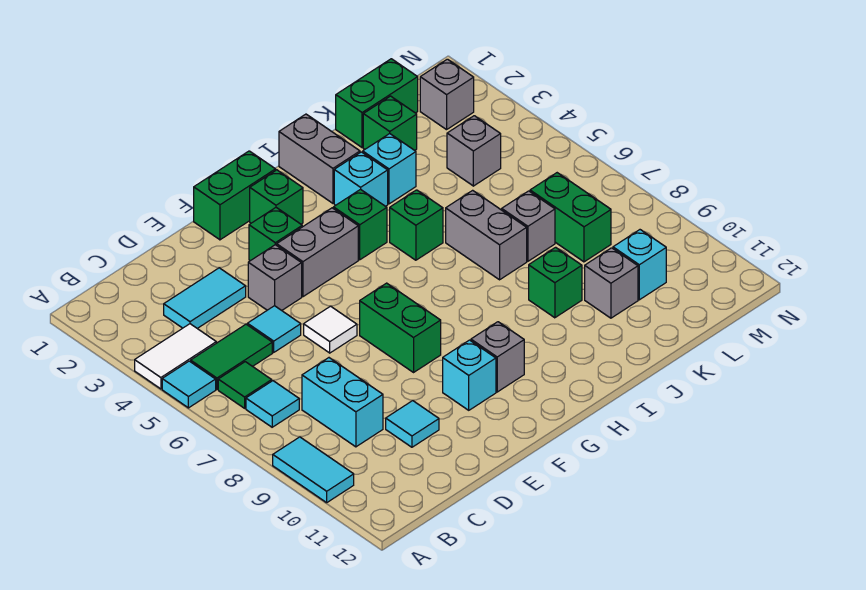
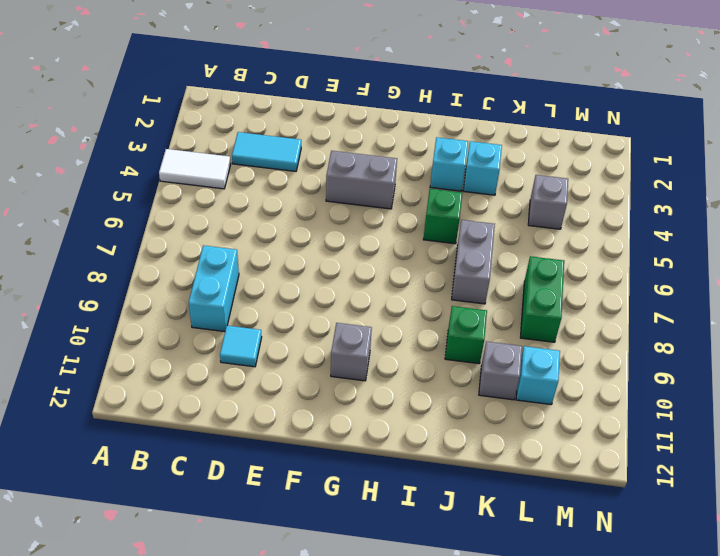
none -> cyan 1x1 tile [162,361,216,408]
none -> cyan 1x2 tile [273,437,354,503]
none -> green 1x2 tile [191,324,272,389]
none -> green 1x1 tile [218,362,272,408]

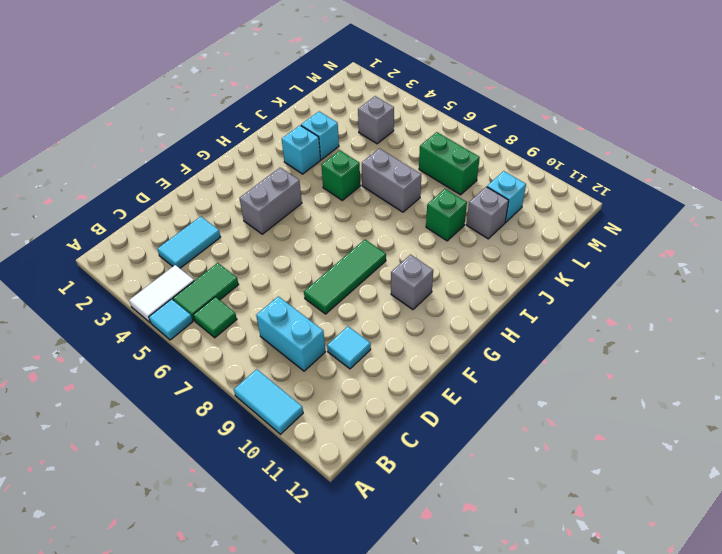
green 1x3 tile [304,240,386,314] -> green 1x2 brick [360,283,441,372]
none -> cyan 1x1 tile [246,381,299,427]
none -> cyan 1x1 tile [247,306,301,352]
none -> grey 1x1 brick [248,245,302,310]
none -> white 1x1 tile [304,306,357,353]

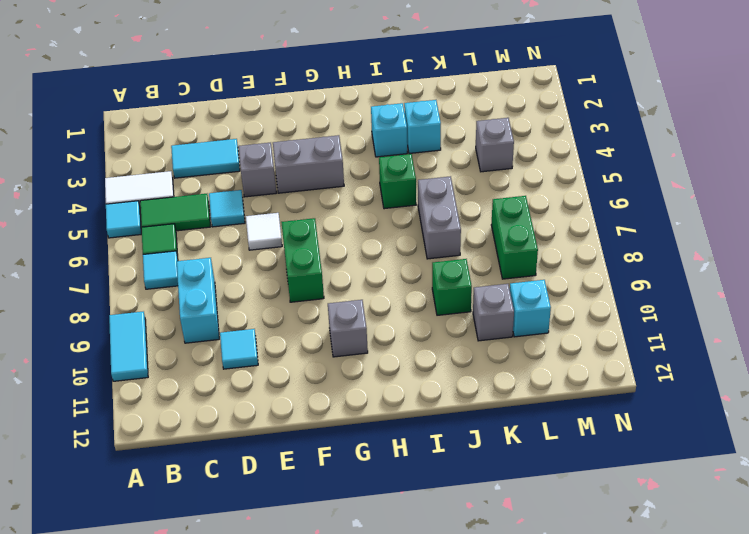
none -> green 1x2 brick [194,151,276,240]
none -> green 1x1 brick [249,208,302,261]
none -> cyan 1x1 brick [443,340,496,410]
none -> green 1x1 brick [250,170,303,224]

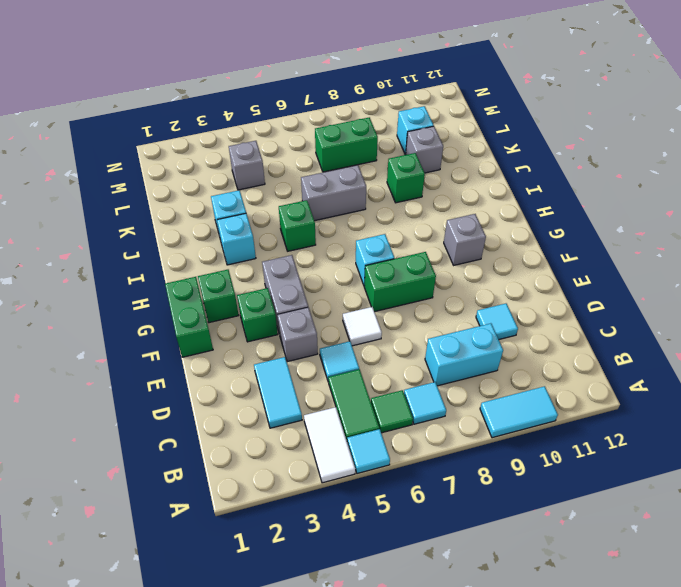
cyan 1x1 brick [356,234,394,286] -> cyan 1x1 brick moved to [443,340,496,410]
none -> green 1x1 brick [333,189,387,260]
none -> grey 1x2 brick [279,114,360,203]
none -> green 1x2 brick [336,59,418,148]
none -> green 1x1 brick [363,96,417,150]

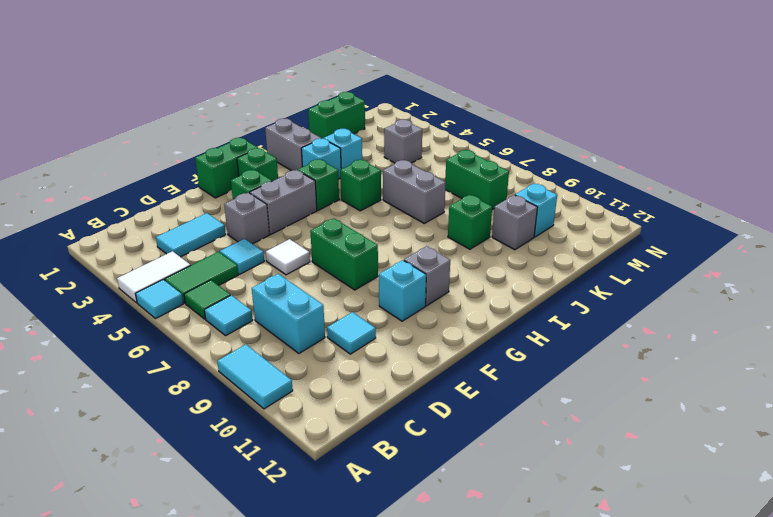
none -> green 1x1 brick [363,96,417,150]
none -> grey 1x1 brick [502,191,555,261]
none -> grey 1x1 brick [420,59,474,130]

